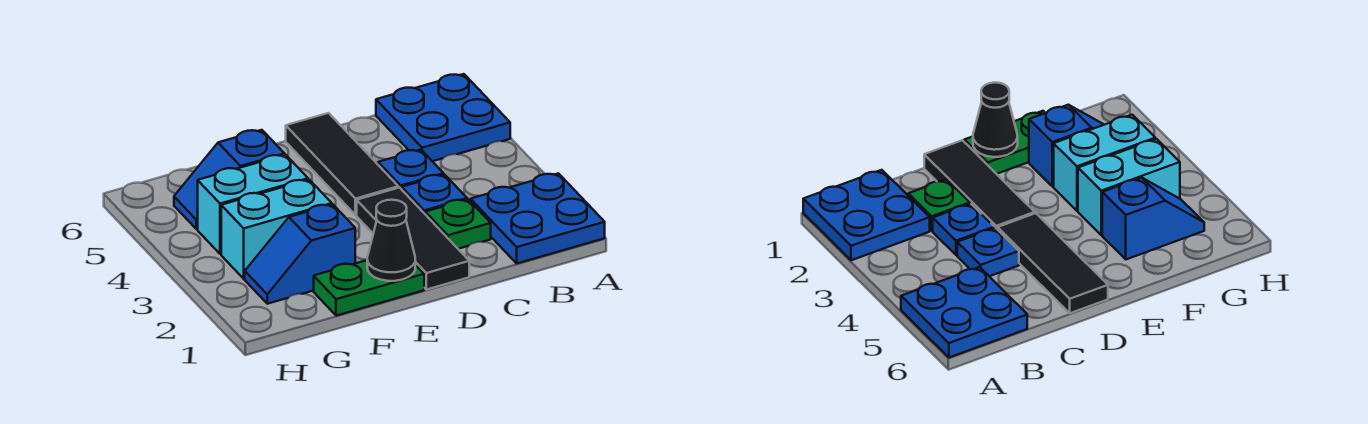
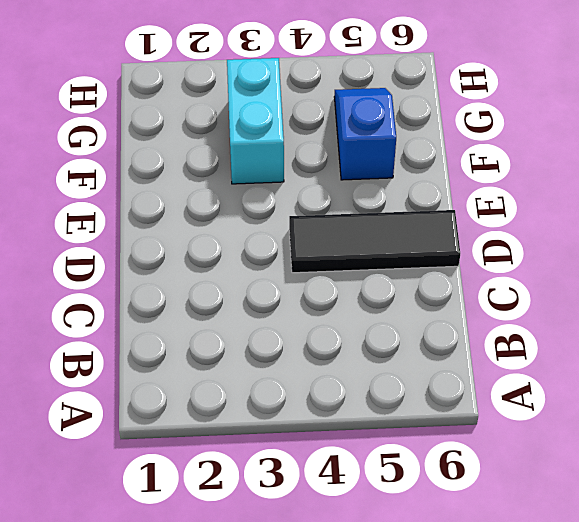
none -> blue 2x2 plate [471,173,605,263]
none -> blue 2x2 plate [376,74,510,161]
none -> green 1x1 plate [425,199,491,249]

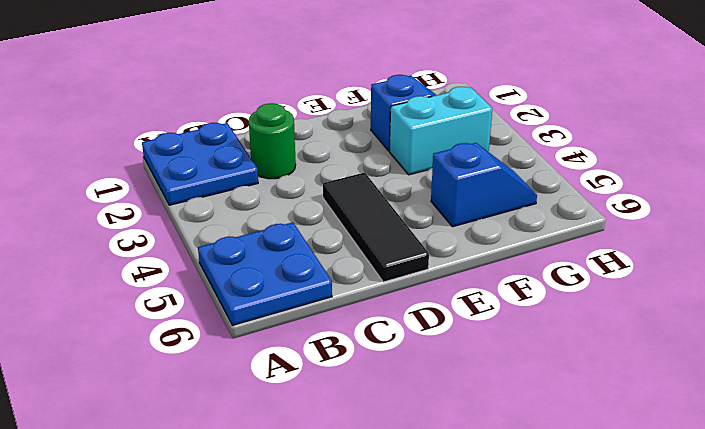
green 1x1 round brick [249,103,296,179] -> green 1x1 plate [425,199,491,249]
none -> blue 1x1 plate [402,175,467,214]
none -> blue 1x1 plate [378,150,444,189]
none -> black 1x3 tile [357,188,469,290]

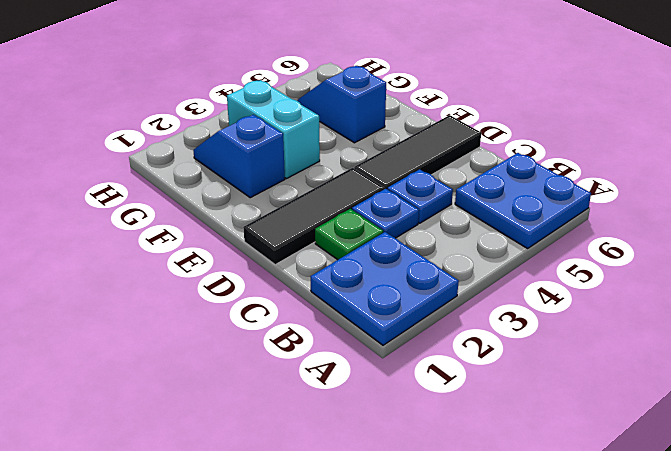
none -> green 1x2 plate [314,260,424,316]
none -> cyan 1x2 brick [198,155,308,254]
none -> black 1x1 cone [367,200,415,281]

